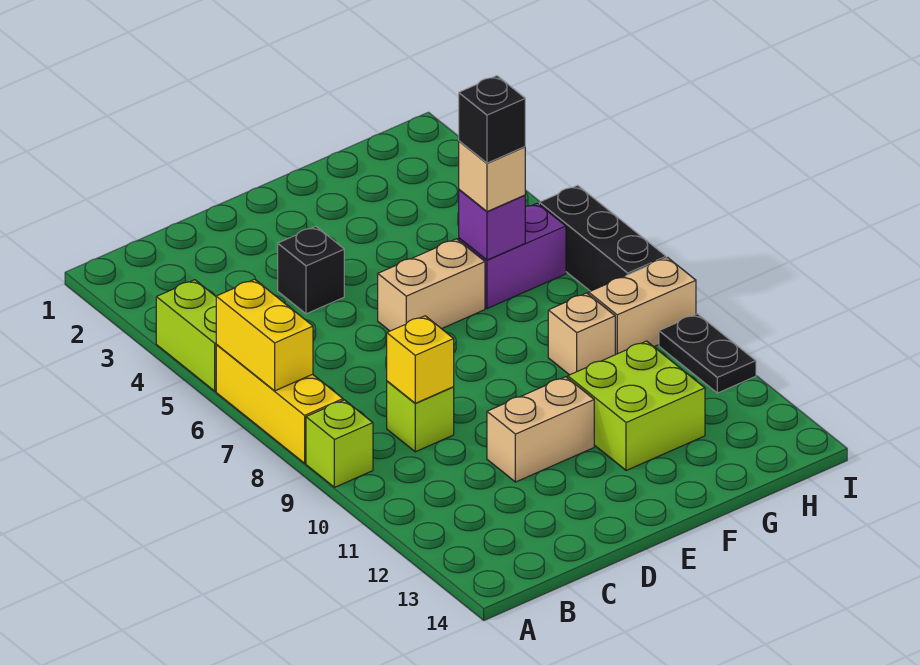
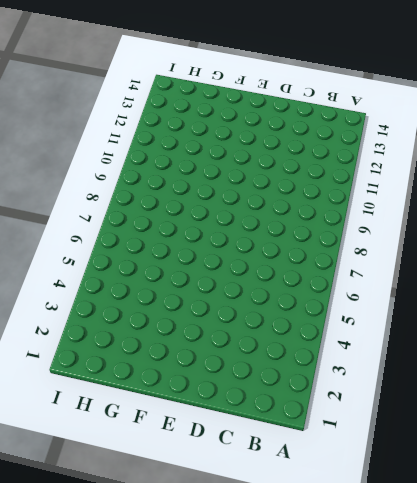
none -> lime 1x2 brick [156,280,217,391]
none -> yellow 1x3 brick [216,345,343,463]
none -> lime 1x1 brick [306,400,373,487]

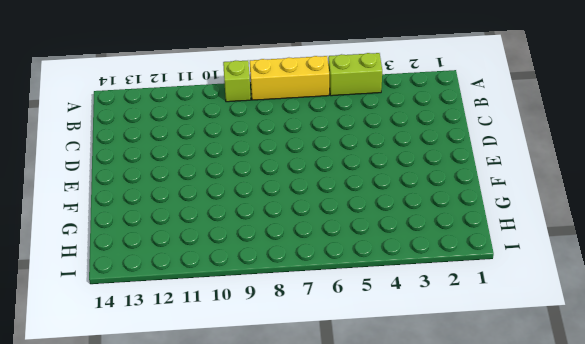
none -> lime 1x1 brick [387,381,454,452]
none -> black 1x1 brick [278,226,344,314]
none -> tan 1x2 brick [487,377,594,482]

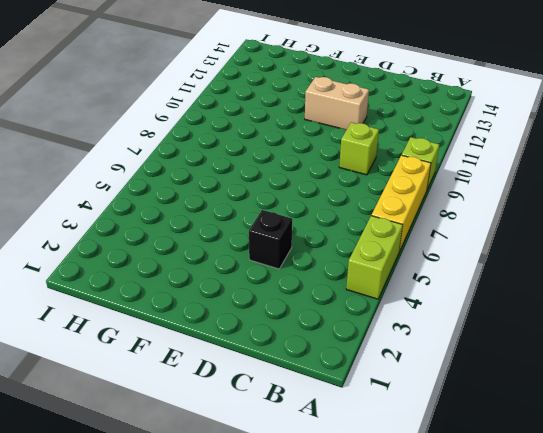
none -> tan 1x2 brick [378,239,485,331]
none -> lime 2x2 brick [568,341,705,471]
none -> purple 1x2 brick [459,203,566,309]

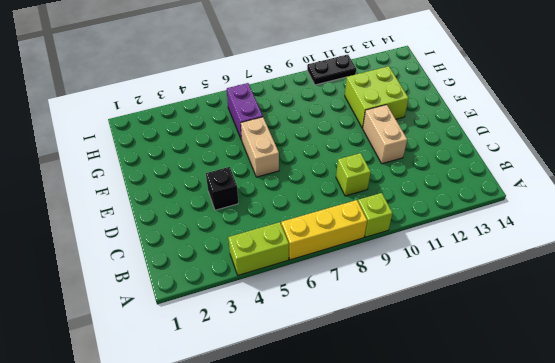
none -> tan 1x1 brick [548,293,615,375]
none -> tan 1x2 brick [589,258,696,355]
none -> black 1x3 brick [539,185,666,291]

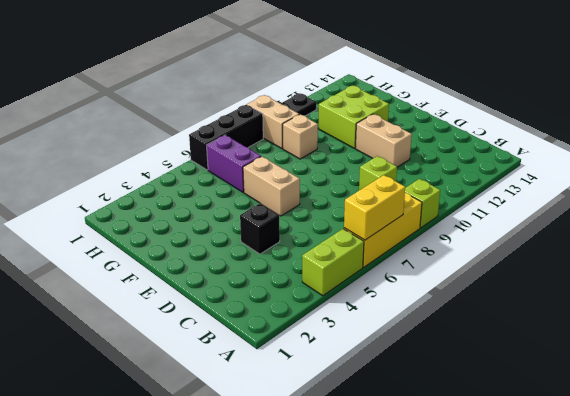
none -> yellow 1x1 brick [387,316,454,403]
none -> purple 1x1 brick [459,190,525,260]
none -> tan 1x1 brick [459,141,525,212]

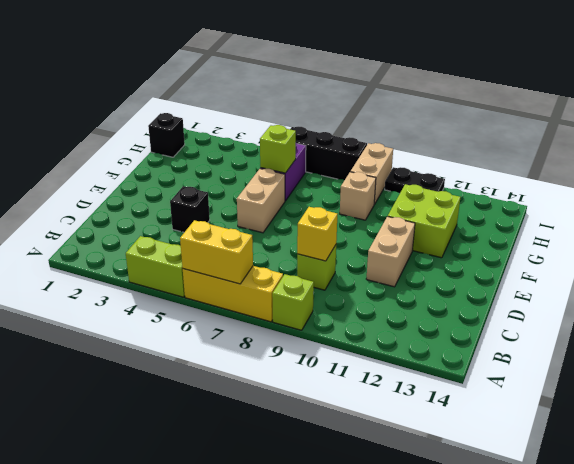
lime 1x1 brick [260,125,296,173] -> purple 1x1 brick [459,190,525,260]
black 1x1 brick [148,113,185,157] -> black 1x1 brick moved to [459,76,525,163]
none -> tan 1x1 brick [459,141,525,212]

